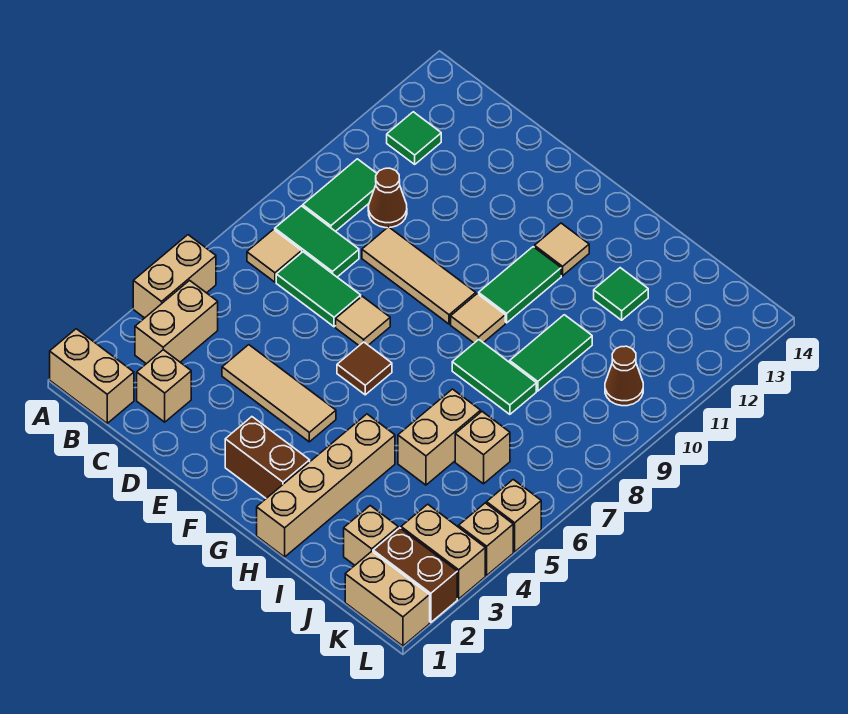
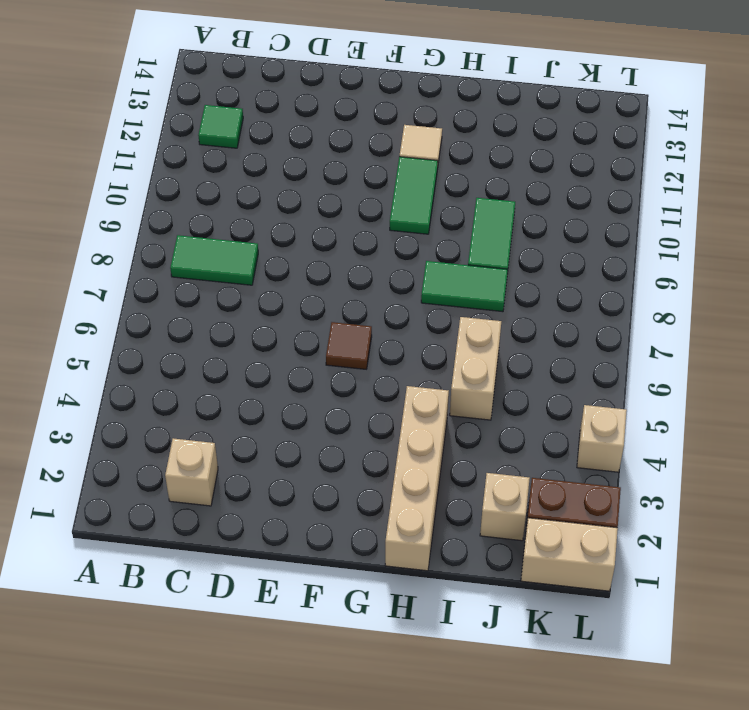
none -> tan 1x2 brick [50,329,134,423]
none -> tan 1x2 brick [133,235,216,318]
none -> tan 1x2 brick [135,280,218,364]
none -> tan 1x1 tile [247,230,302,282]

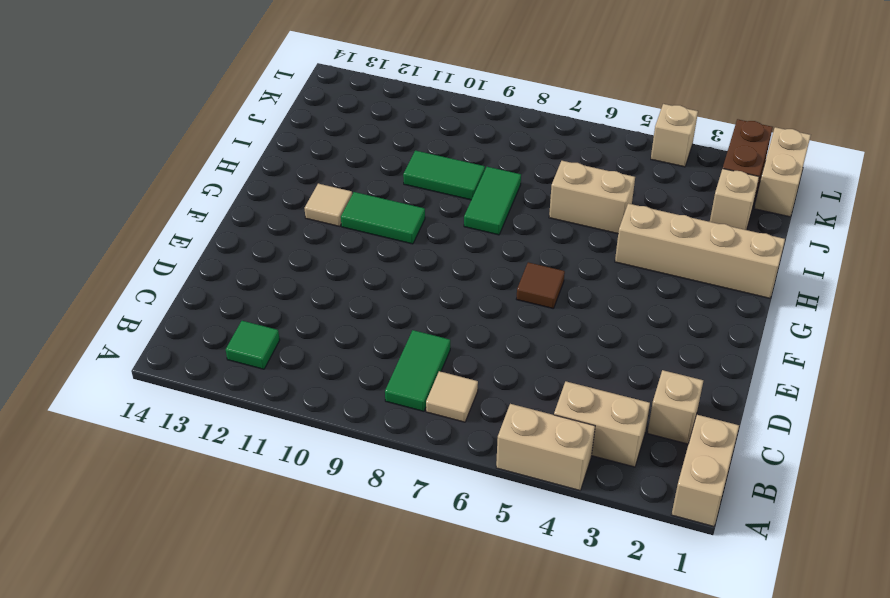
none -> green 1x2 tile [303,159,377,231]
none -> green 1x2 tile [276,252,361,327]
none -> brown 1x1 cone [368,168,407,228]
none -> tan 1x3 tile [222,345,336,442]

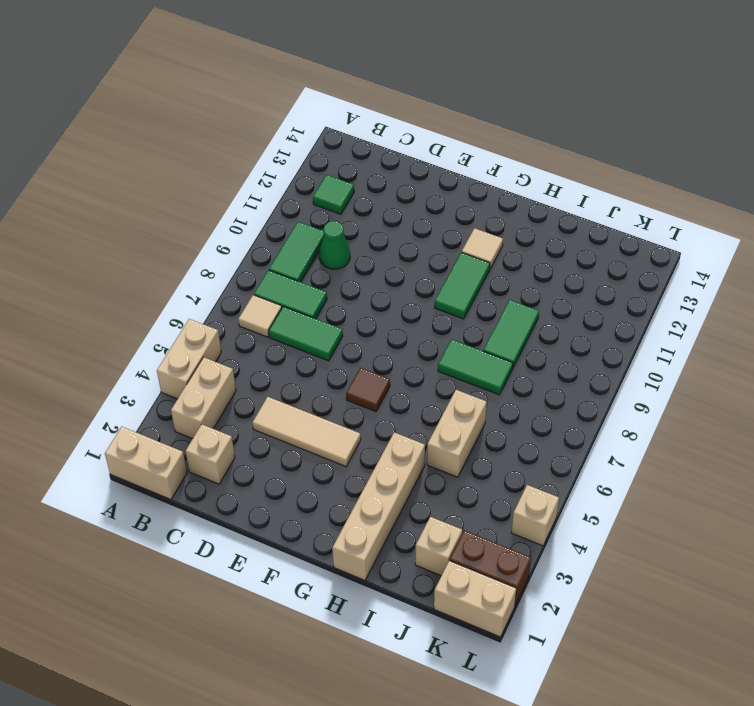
green 1x1 cone [319,221,350,269] -> brown 1x1 cone [368,168,407,228]
none -> tan 1x3 tile [362,227,476,324]
none -> tan 1x1 tile [336,296,390,345]
none -> brown 1x2 brick [225,417,310,498]
none -> tan 1x1 tile [451,294,505,343]

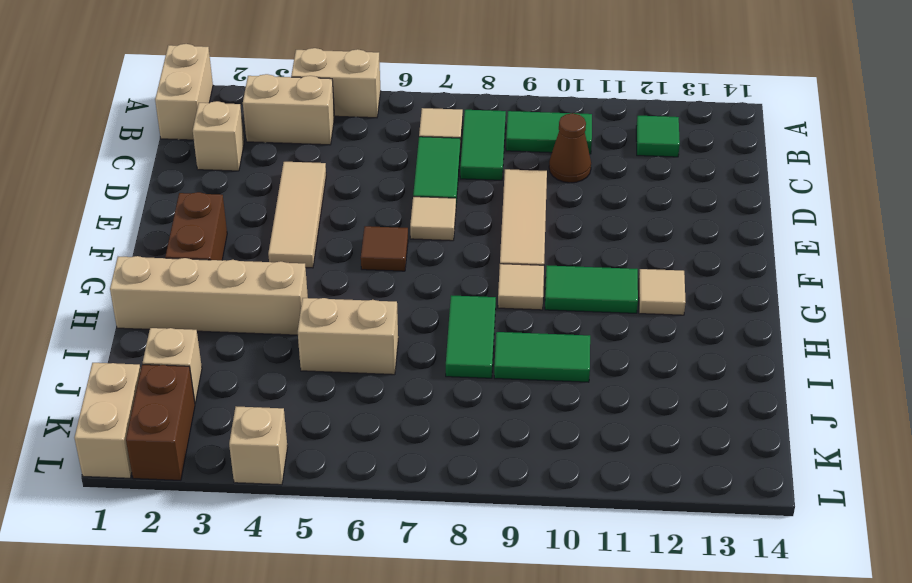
none -> green 1x1 tile [594,268,648,320]
none -> tan 1x1 brick [455,412,510,484]
none -> tan 1x2 brick [401,504,485,599]
none -> brown 1x1 cone [605,346,643,406]

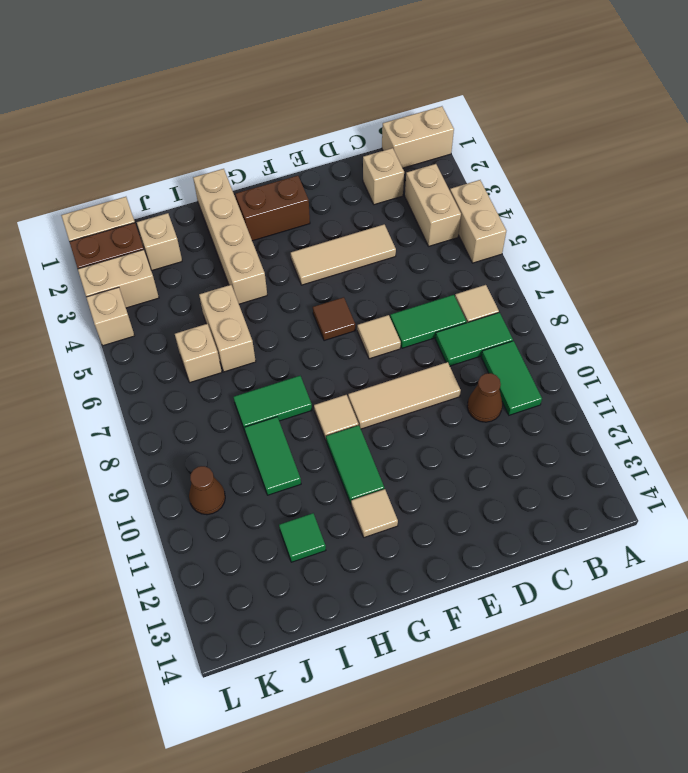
none -> green 1x1 tile [387,112,441,164]
none -> tan 1x1 brick [487,480,541,552]

